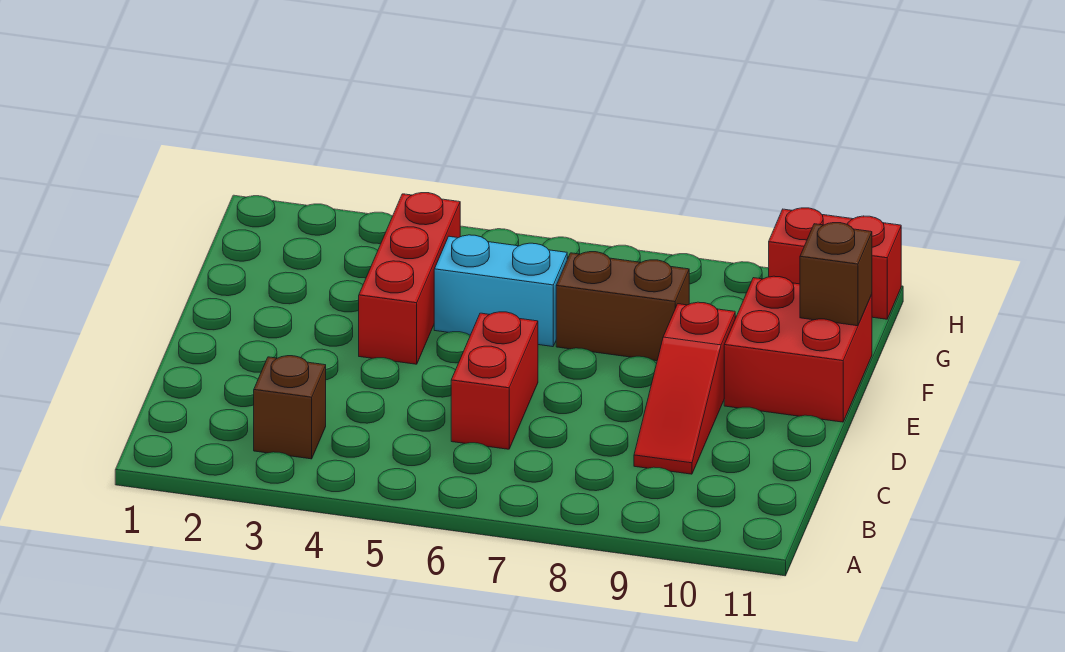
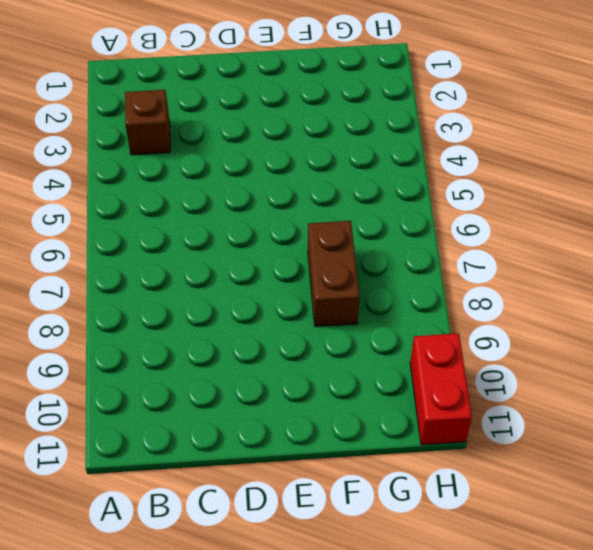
none -> red 1x2 brick [451,312,538,449]
none -> red 1x3 slope [634,302,735,474]

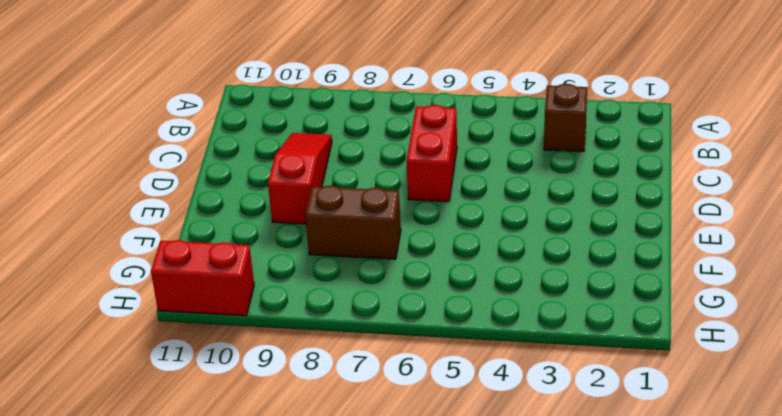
none -> red 1x3 brick [359,193,460,364]
none -> red 2x2 brick [724,276,872,422]

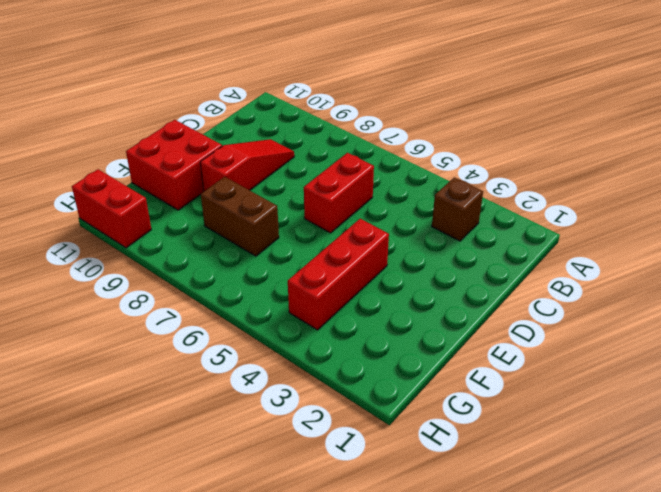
none -> cyan 1x2 brick [434,235,567,347]
none -> brown 1x1 brick [800,223,872,326]

